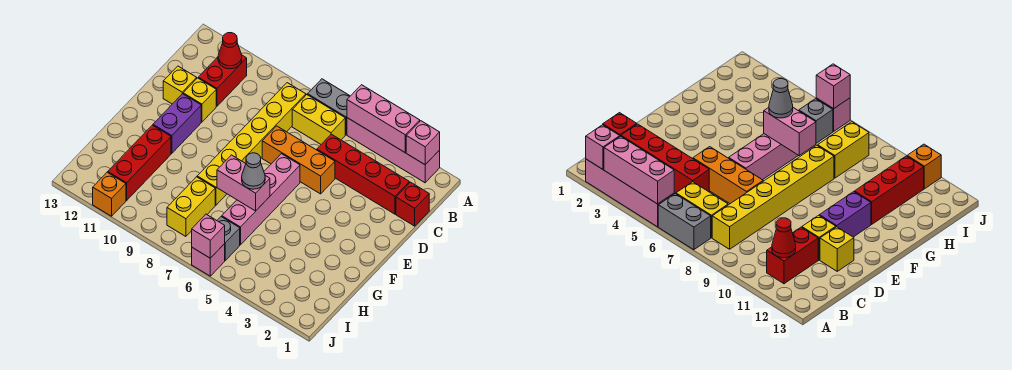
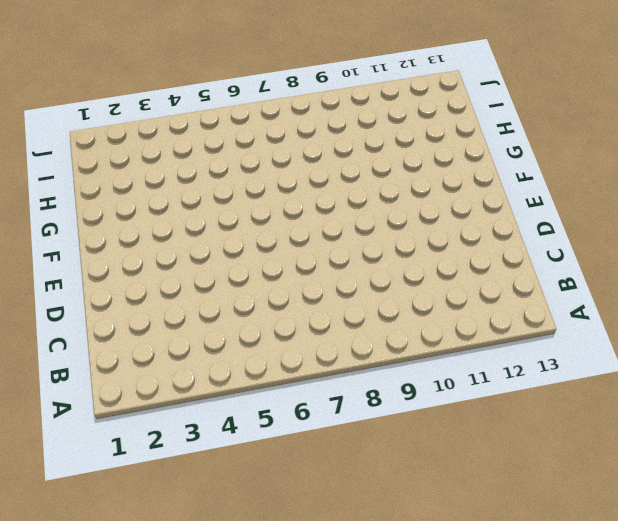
none -> pink 1x4 brick [347,118,440,183]
none -> grey 1x2 brick [308,79,350,135]
none -> yellow 1x2 brick [292,95,345,144]

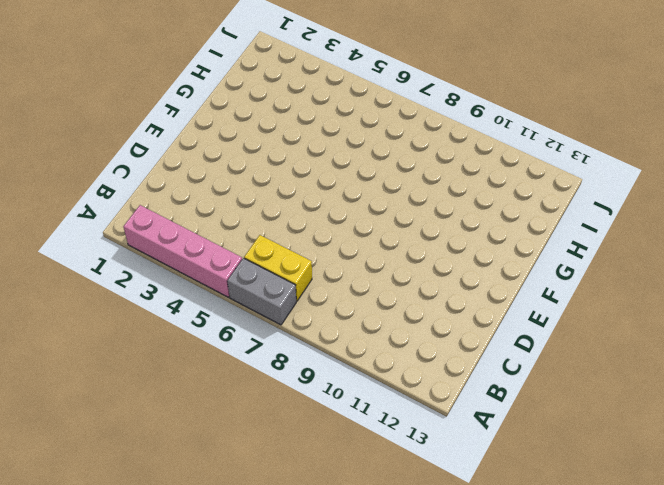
none -> yellow 1x6 brick [197,83,306,205]
none -> red 1x2 brick [198,55,247,106]
none -> red 1x1 brick [396,182,429,226]

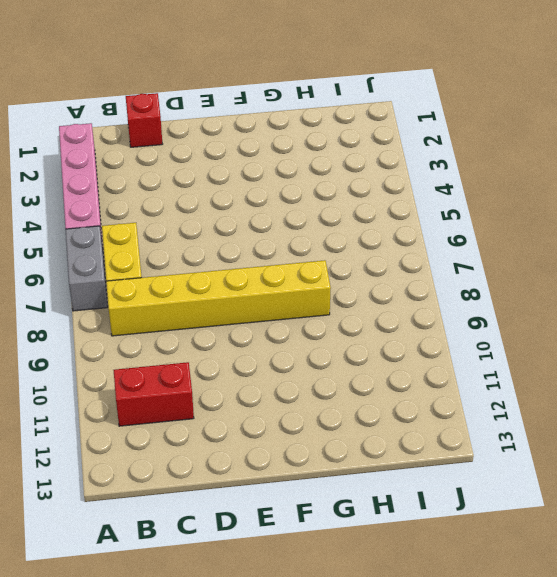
none -> red 1x4 brick [317,134,409,214]
none -> orange 1x3 brick [262,126,335,194]
none -> yellow 1x1 brick [183,78,216,122]

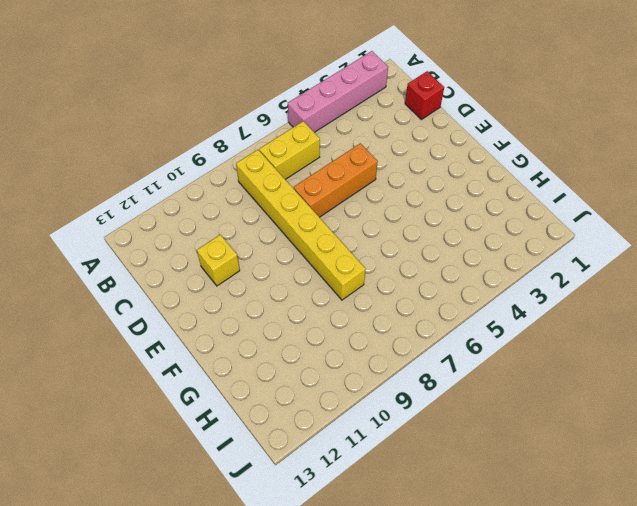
none -> grey 1x2 brick [308,79,350,135]
none -> red 1x2 brick [198,55,247,106]
none -> red 1x4 brick [317,134,409,214]

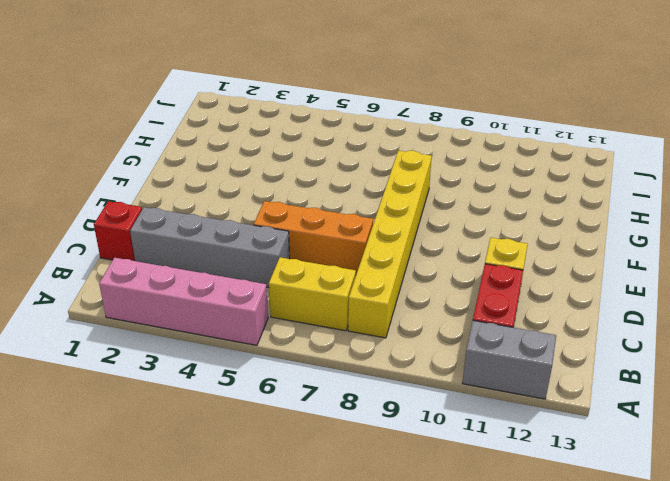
grey 1x2 brick [462,321,556,399] -> grey 1x2 brick moved to [308,79,350,135]
grey 1x4 brick [130,207,290,288] -> red 1x4 brick [317,134,409,214]
none -> yellow 1x1 brick [163,66,197,104]
none -> pink 1x4 brick [222,154,300,245]
none -> purple 1x2 brick [153,94,201,153]

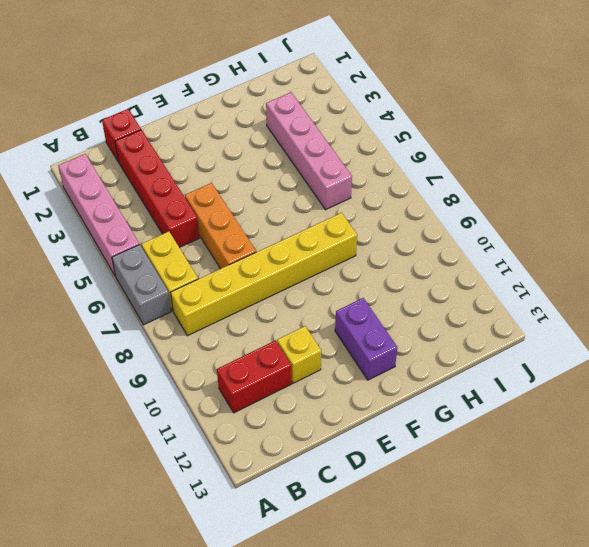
purple 1x2 brick [335,298,398,380] -> purple 1x2 brick turned to [153,94,201,153]
pink 1x4 brick [266,92,352,210] -> pink 1x4 brick turned to [222,154,300,245]
none -> yellow 1x1 brick [163,66,197,104]
none -> red 1x3 brick [108,125,171,201]
none -> yellow 1x2 brick [167,177,215,236]

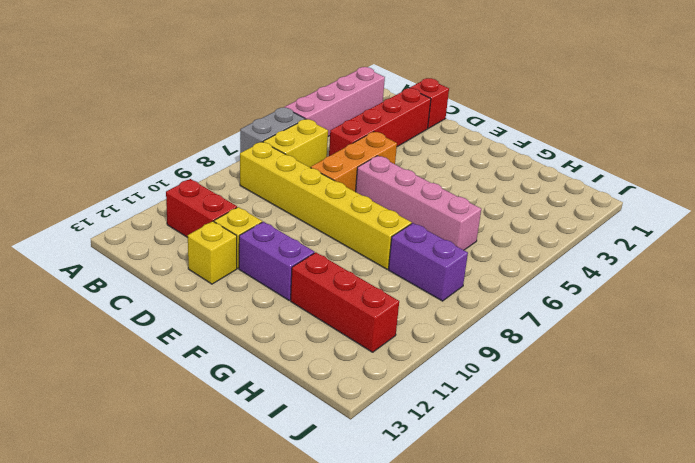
purple 1x2 brick [389,223,468,301] -> yellow 1x2 brick [167,177,215,236]
none -> grey 1x1 brick [217,217,240,260]
none -> pink 1x1 brick [192,244,225,276]
none -> orange 1x1 brick [93,172,126,216]

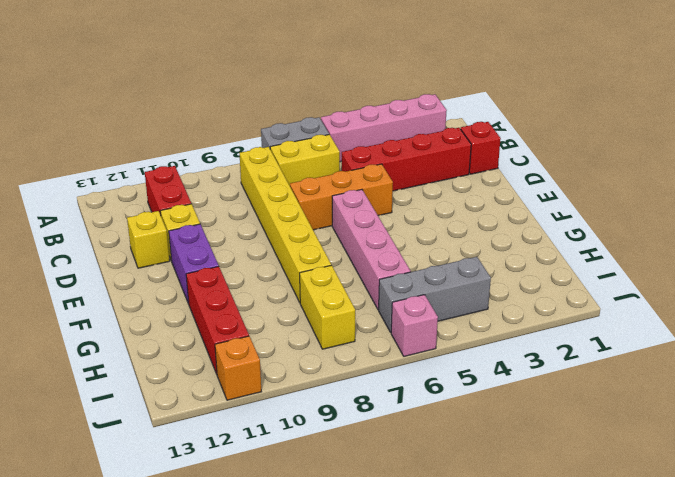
grey 1x3 brick [379,257,491,332] -> grey 1x1 brick [217,217,240,260]
none -> pink 1x1 brick [406,121,440,165]
none -> pink 1x3 brick [347,85,420,152]
none -> red 1x1 cone [218,33,242,69]

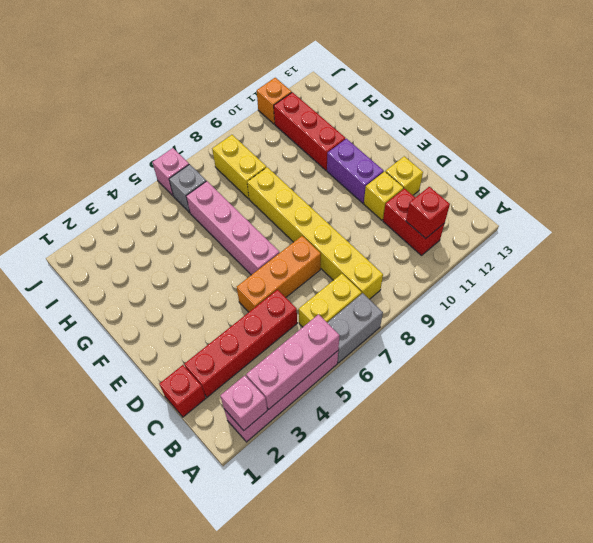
red 1x1 brick [406,187,450,238] -> red 1x1 cone [218,33,242,69]
none -> pink 1x2 brick [217,155,270,211]
none -> pink 1x1 brick [192,214,225,258]
none -> grey 1x1 cone [242,153,265,189]

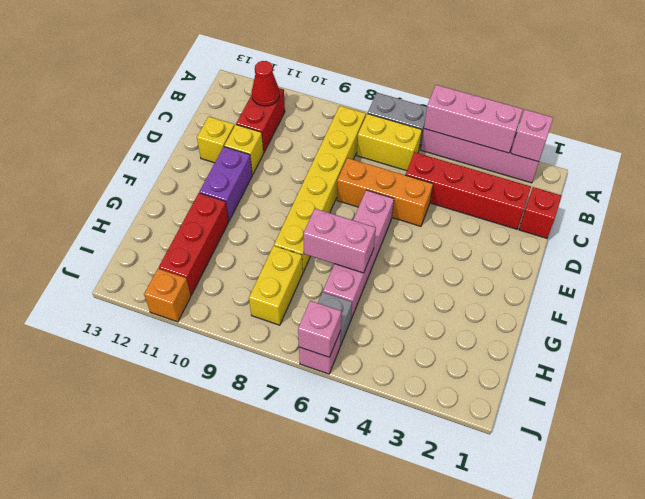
none -> grey 1x1 cone [242,153,265,189]

